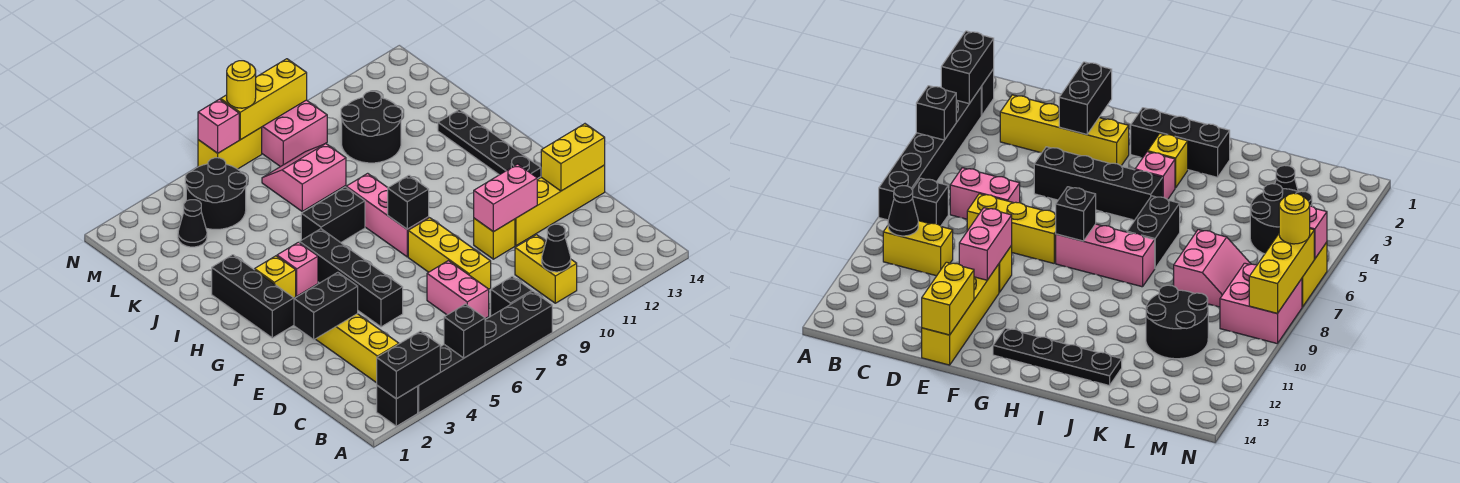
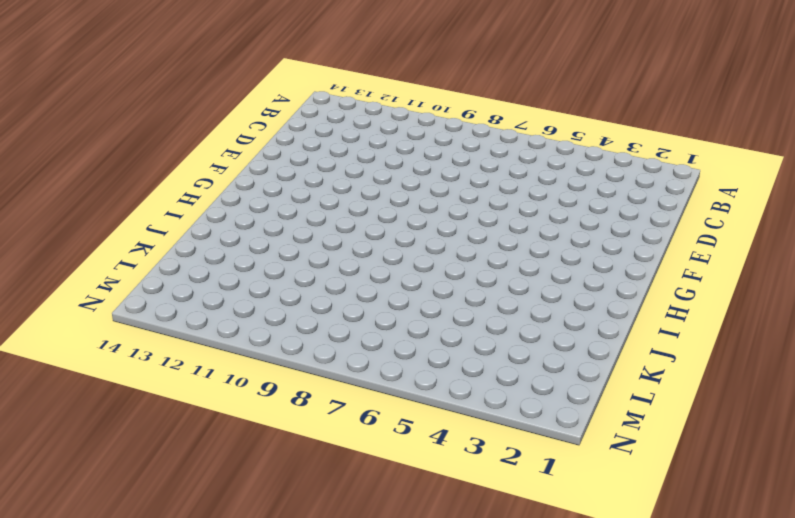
none -> black 1x1 brick [377,386,418,426]
none -> black 1x6 brick [418,291,552,413]
none -> black 1x1 brick [491,277,532,316]
none -> yellow 1x2 brick [515,235,577,303]

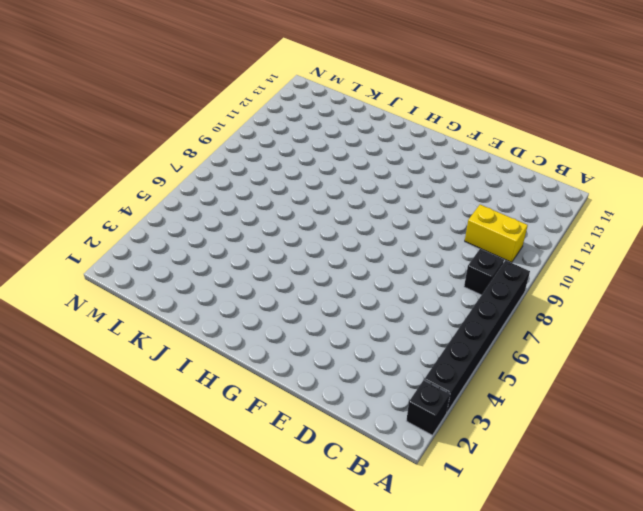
none -> yellow 1x4 brick [316,314,399,383]
none -> pink 1x2 brick [427,261,489,318]
none -> yellow 1x3 brick [408,218,491,289]
none -> black 1x4 brick [300,229,403,327]

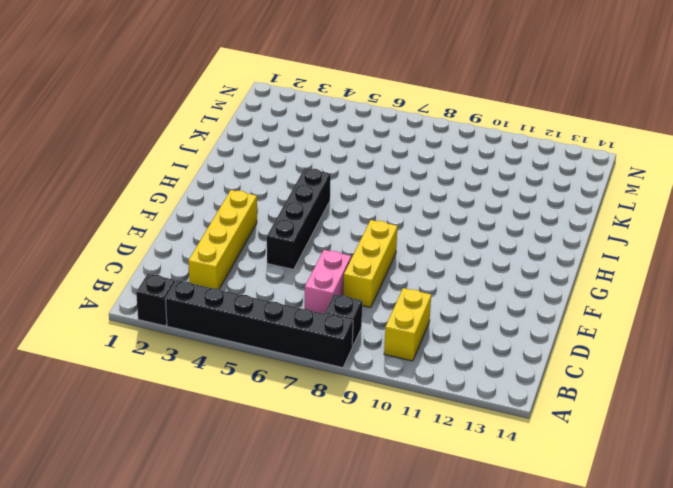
none -> yellow 1x1 brick [474,218,515,259]
none -> yellow 1x4 brick [515,165,605,246]
none -> black 1x3 brick [212,255,294,338]
none -> pink 1x3 brick [346,173,429,257]

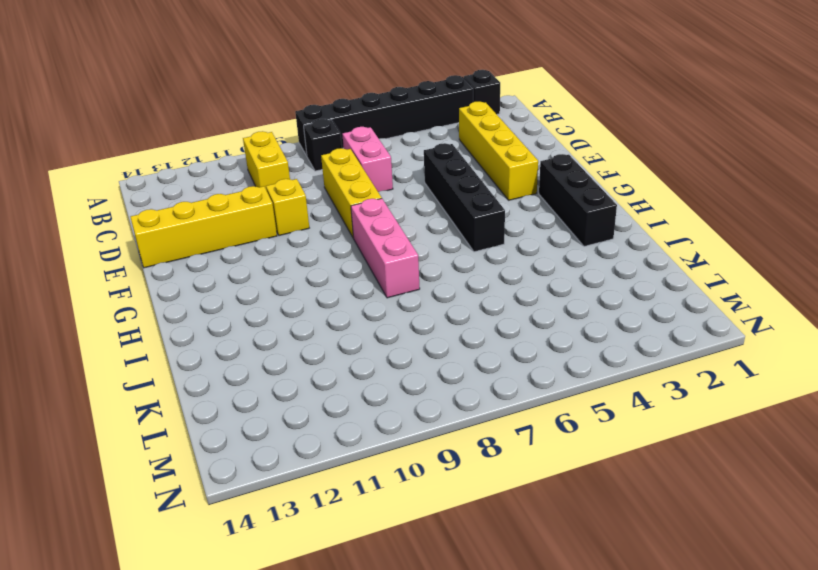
none -> black 1x4 plate [438,110,541,179]
none -> yellow 1x1 brick [255,256,296,298]
none -> pink 1x1 brick [277,242,318,296]
none -> black 1x2 brick [301,187,365,243]

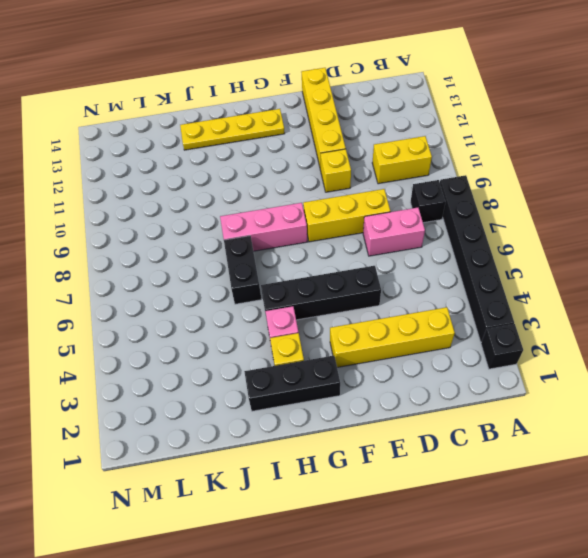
yellow 1x4 plate [180,109,285,150] -> black 1x4 plate [438,110,541,179]
none -> pink 2x2 slope [262,144,346,211]
none -> black 2x2 round brick [341,91,402,163]
none -> black 1x1 cone [178,200,207,247]
none -> black 2x2 round brick [185,158,246,229]

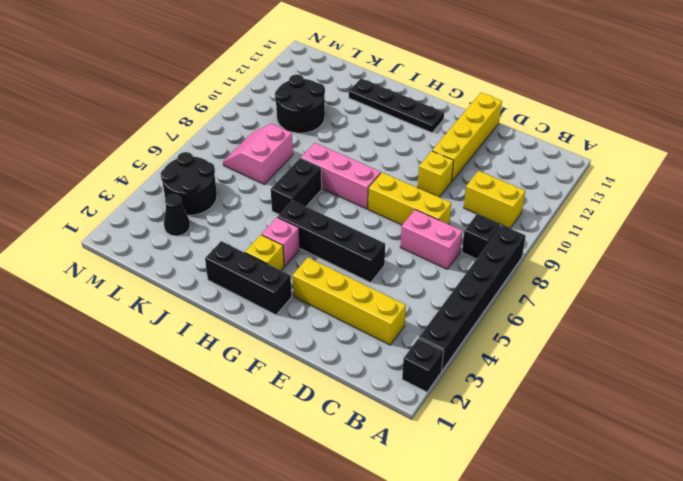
none -> pink 2x2 brick [261,100,327,167]
none -> yellow 1x2 brick [198,128,262,169]
none -> black 1x2 brick [377,331,440,399]
none -> black 1x1 brick [444,304,485,358]

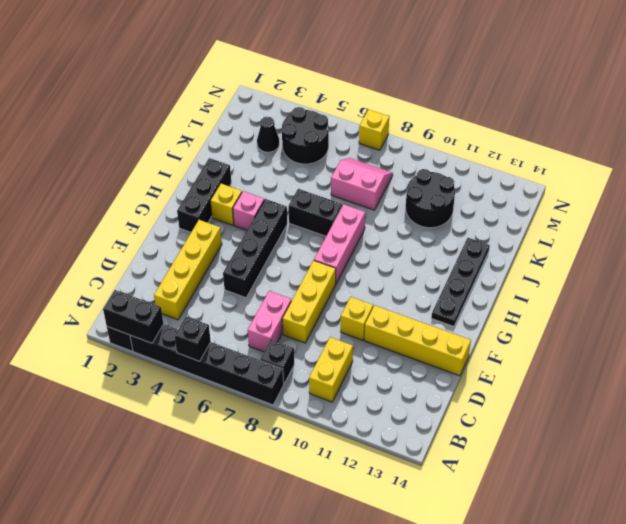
yellow 1x1 brick [359,110,389,150] -> yellow 1x2 brick [198,128,262,169]
none -> pink 2x2 brick [261,100,327,167]
none -> black 1x1 cone [542,224,571,272]
none -> black 1x2 brick [294,272,358,340]
none -> pink 1x2 brick [474,164,537,232]

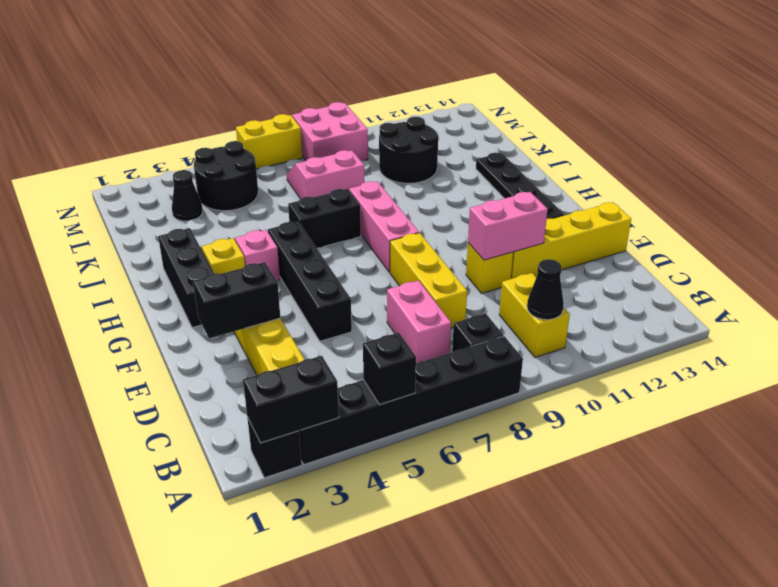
none -> yellow 1x2 brick [541,124,605,191]
none -> black 1x1 brick [388,175,429,229]
none -> pink 1x1 brick [198,99,239,153]
none -> yellow 1x3 brick [221,59,307,140]

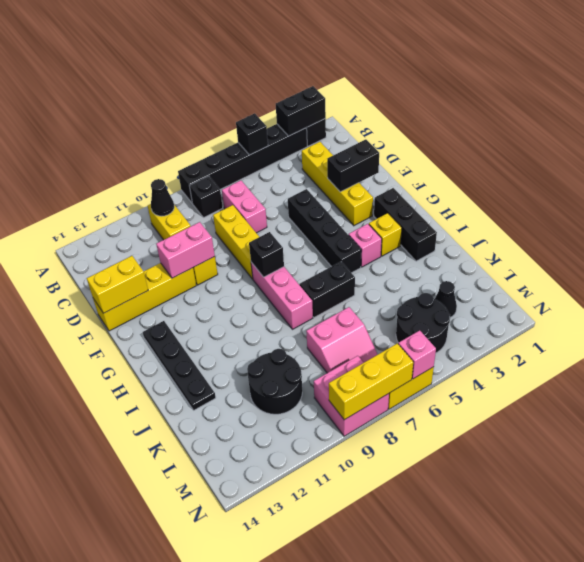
none -> yellow 1x1 round brick [227,61,256,108]

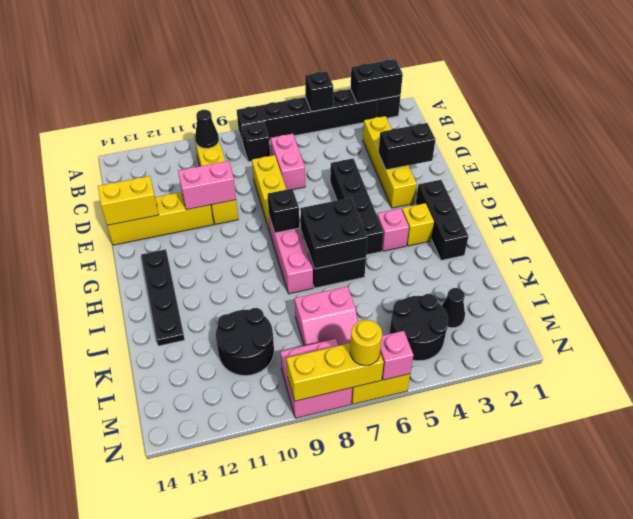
black 2x2 brick [300,198,367,269] -> none

